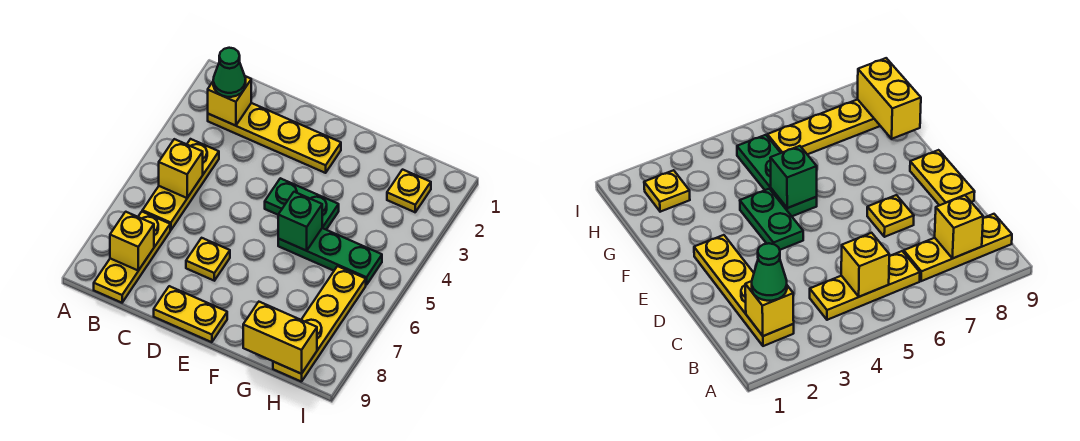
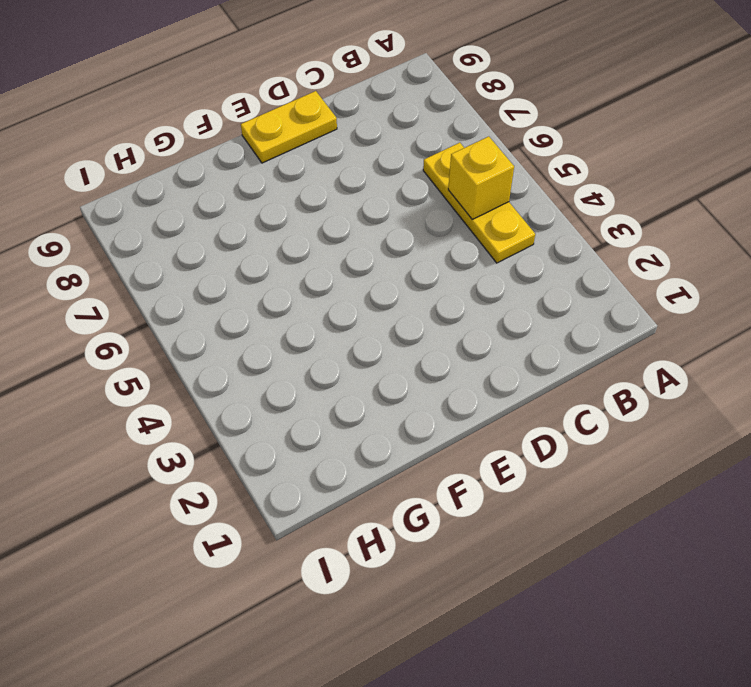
none -> yellow 1x4 plate [208,103,341,173]
none -> yellow 1x3 plate [94,212,170,303]
none -> yellow 1x1 plate [186,238,230,281]

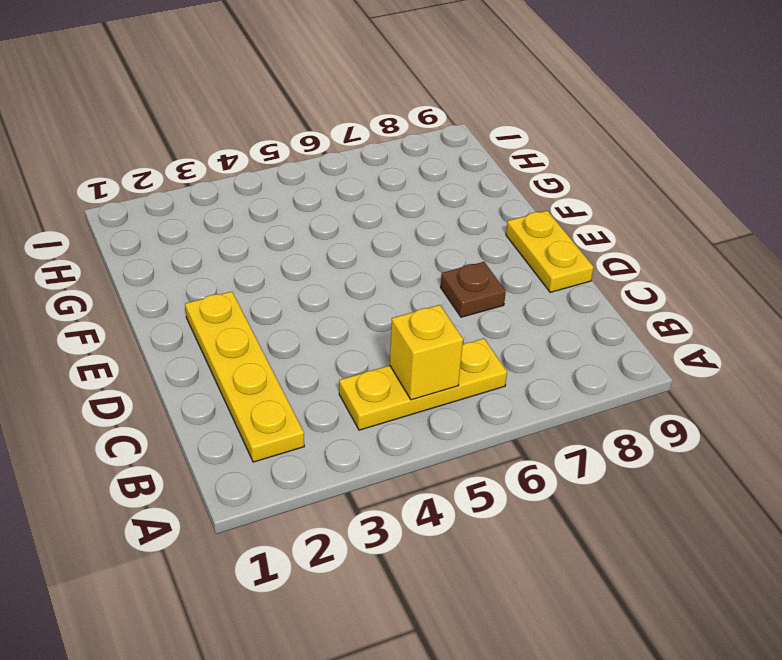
brown 1x1 plate [441,262,506,317] -> yellow 1x1 plate [186,238,230,281]
none -> yellow 1x3 plate [94,212,170,303]
none -> green 1x2 plate [265,178,339,230]
none -> green 1x3 plate [278,228,382,285]

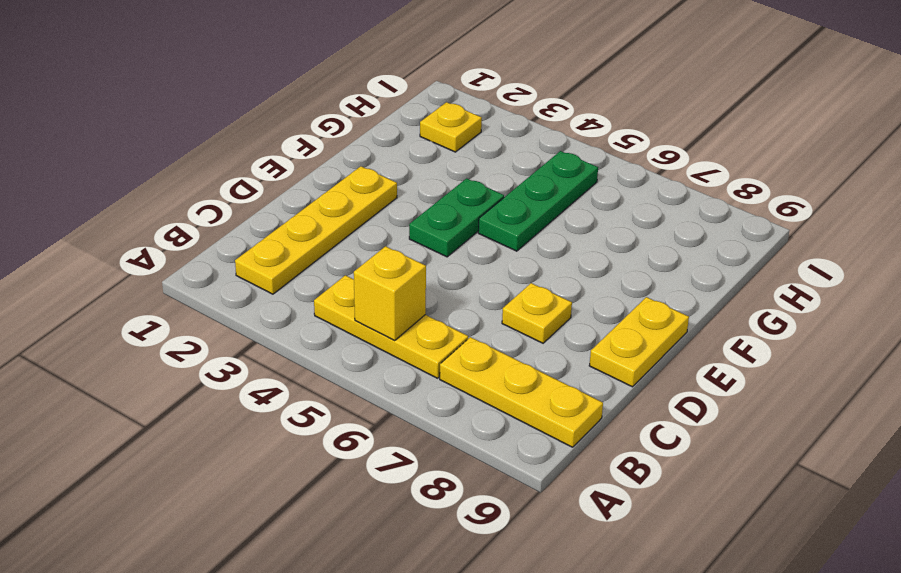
none -> yellow 1x4 plate [273,266,366,382]
none -> yellow 1x1 brick [208,76,251,126]
none -> yellow 1x1 brick [110,212,154,271]

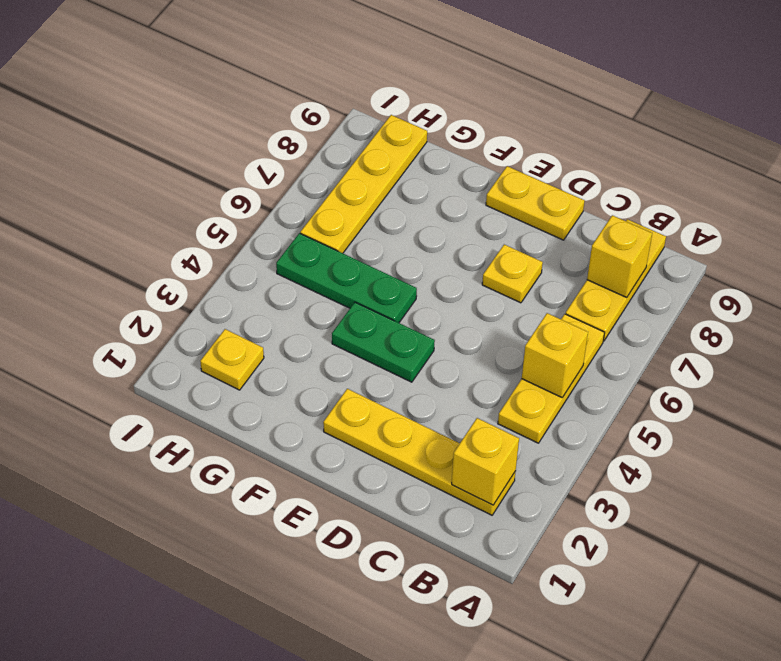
none -> green 1x1 brick [278,192,322,251]
none -> yellow 1x2 brick [243,302,317,374]
none -> green 1x1 cone [213,48,246,97]

